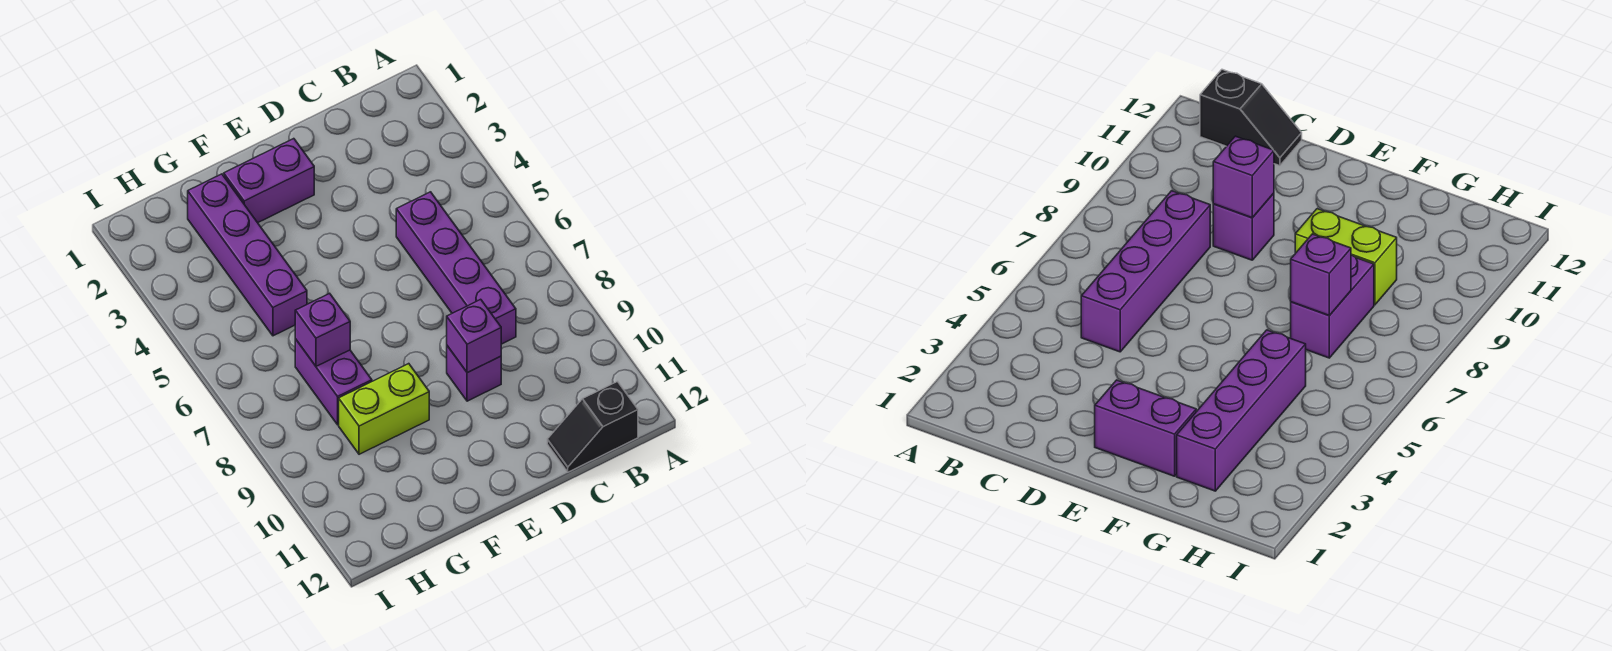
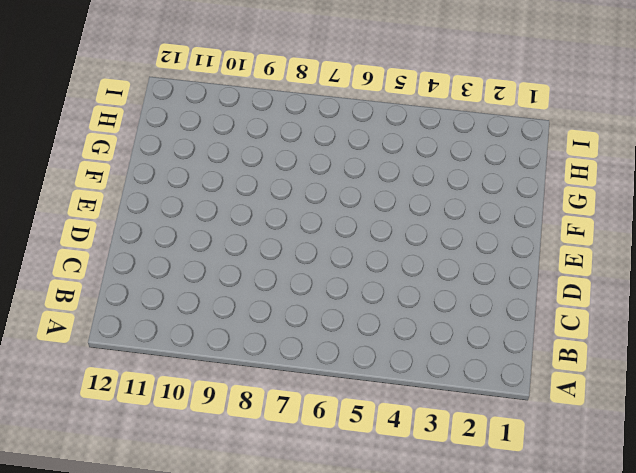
none -> black 1x2 slope [547,382,638,472]
none -> purple 1x4 brick [396,192,516,344]

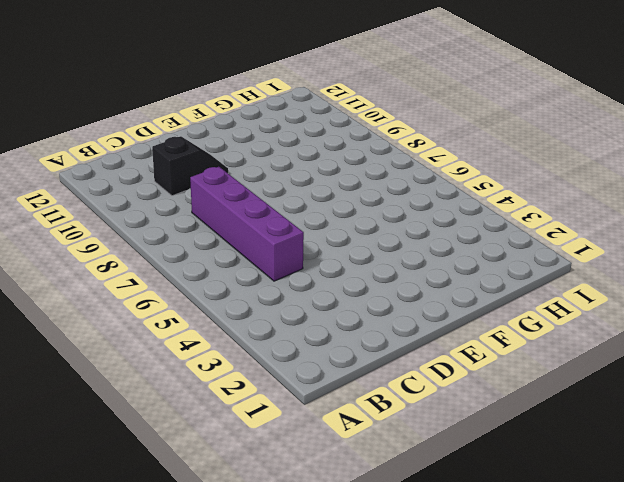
black 1x2 slope [152,136,228,196] -> black 1x2 slope moved to [547,382,638,472]
none -> purple 1x1 brick [447,346,501,401]
none -> purple 1x2 brick [224,139,314,223]

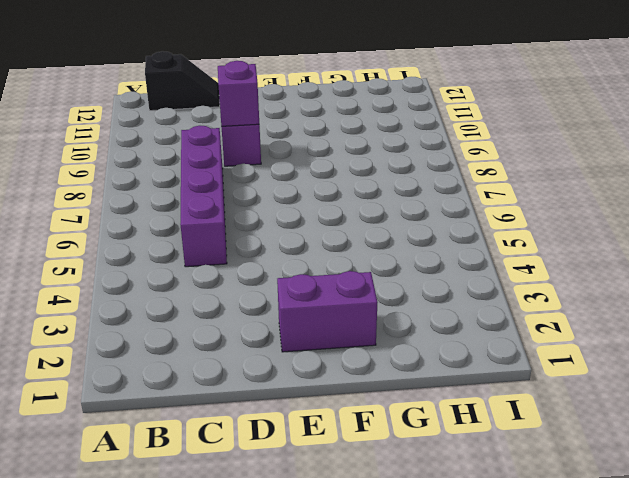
none -> lime 1x2 brick [339,364,429,454]
none -> purple 1x4 brick [188,174,307,336]

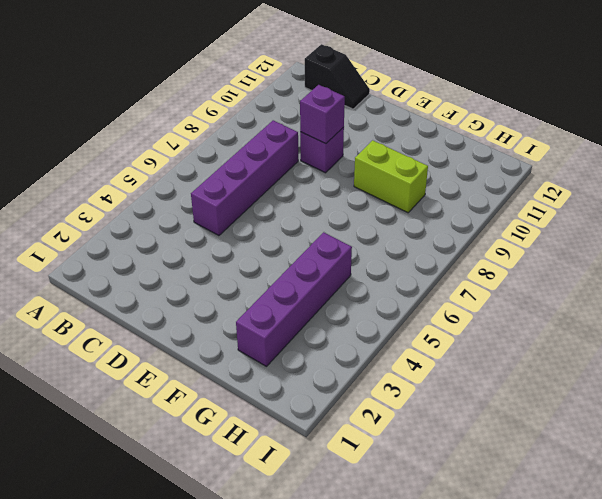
none -> purple 1x2 brick [224,139,314,223]
none -> purple 1x2 brick [295,339,372,425]

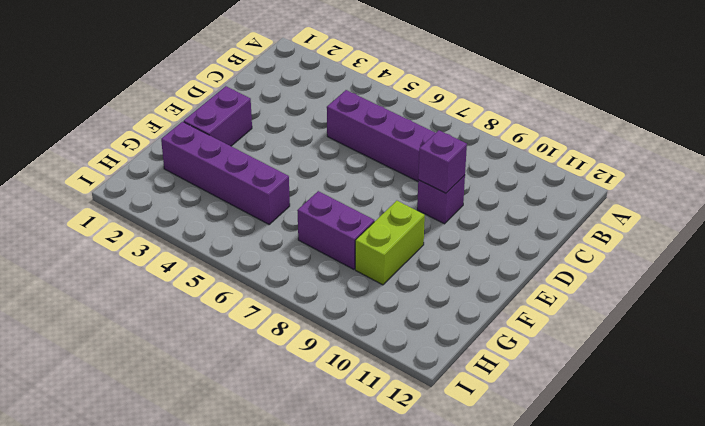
none -> black 1x2 slope [547,382,638,472]
none -> purple 1x1 brick [295,293,350,366]

